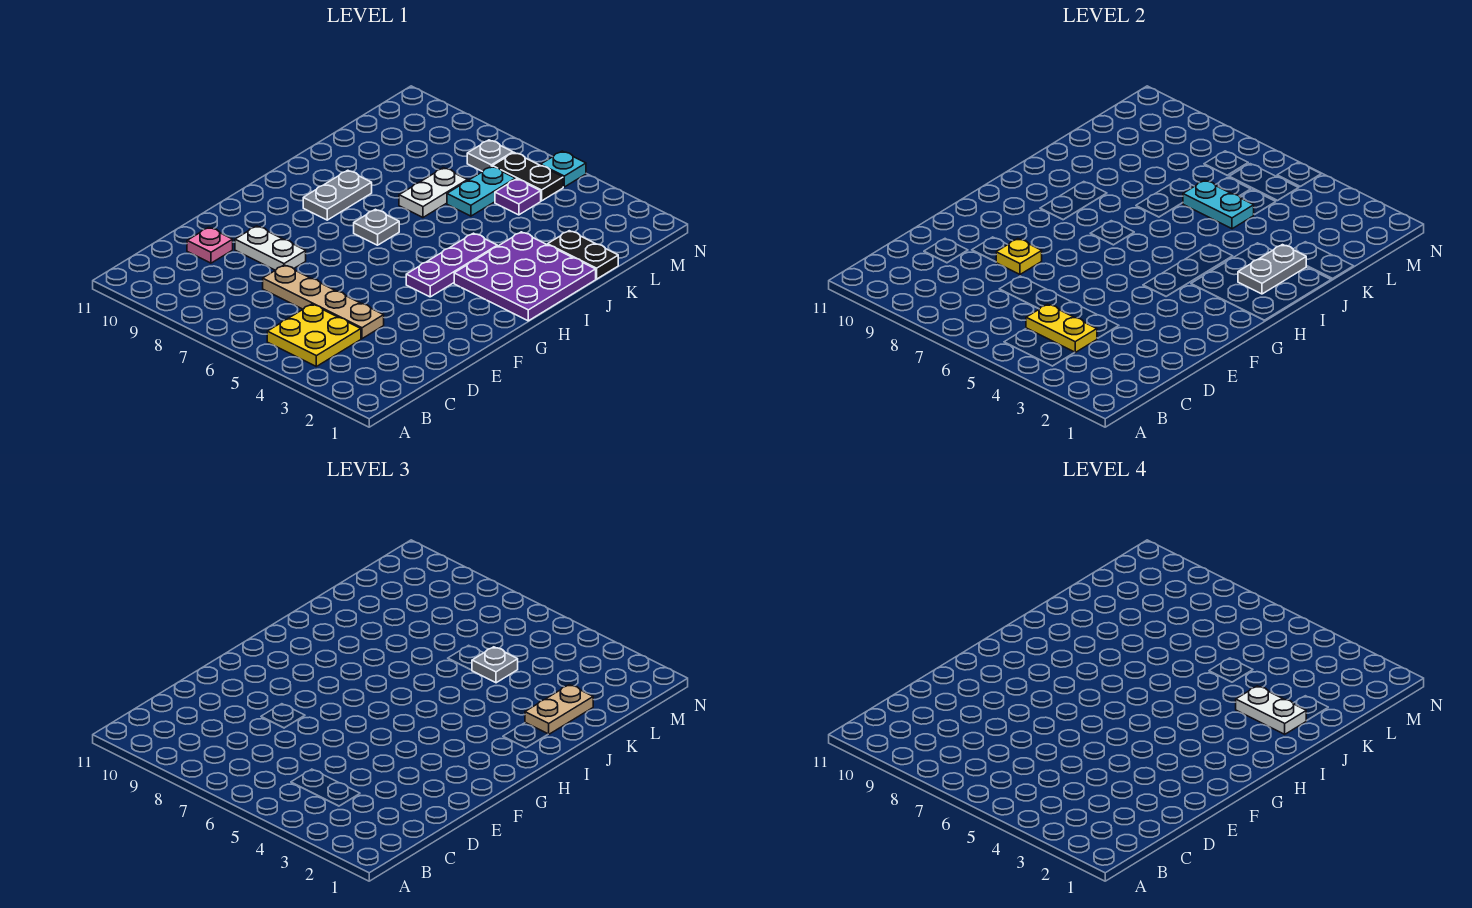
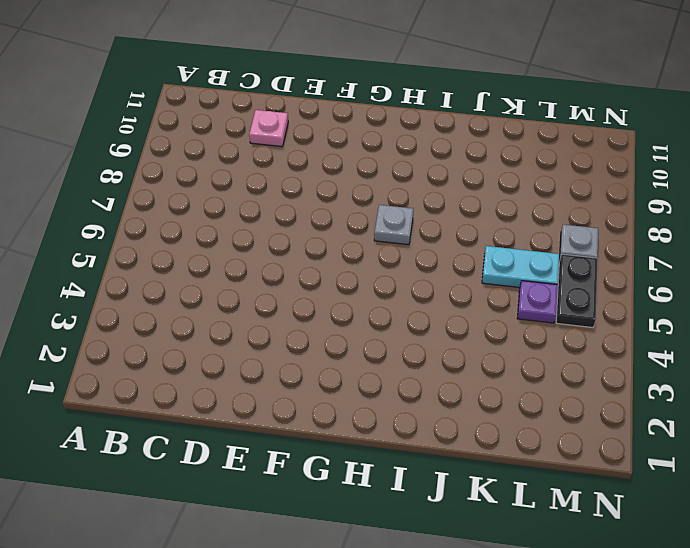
none -> yellow 2x2 plate [267,304,361,366]
none -> tan 1x4 plate [263,265,384,339]
none -> white 1x2 plate [235,226,306,270]

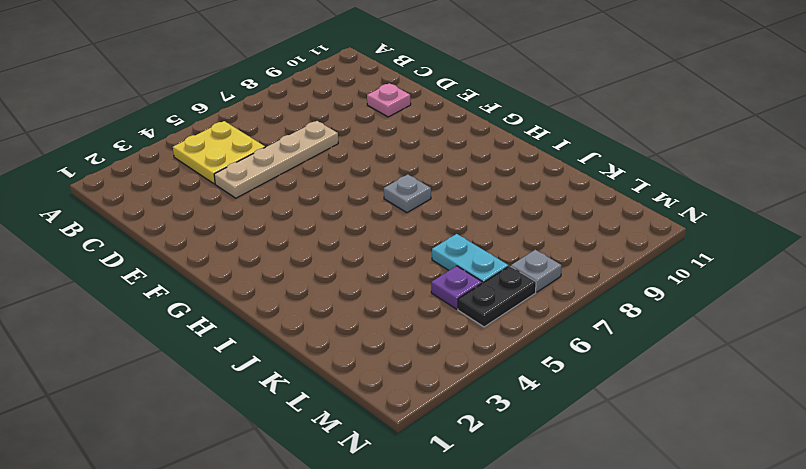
none -> white 1x2 plate [235,226,306,270]
none -> purple 1x3 plate [406,233,497,297]
none -> purple 3x3 plate [454,232,596,321]

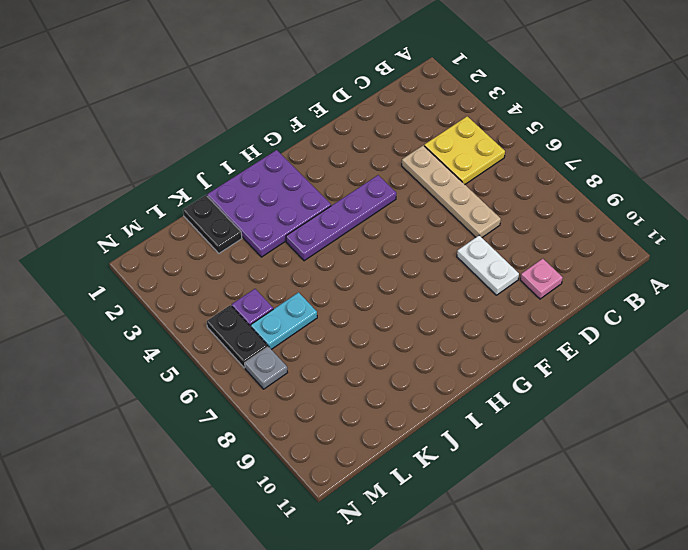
purple 1x4 plate [286,175,396,261] -> purple 1x3 plate [406,233,497,297]
none -> grey 1x1 plate [354,209,399,245]
none -> grey 1x2 plate [303,170,372,220]
none -> white 1x2 plate [399,168,467,217]

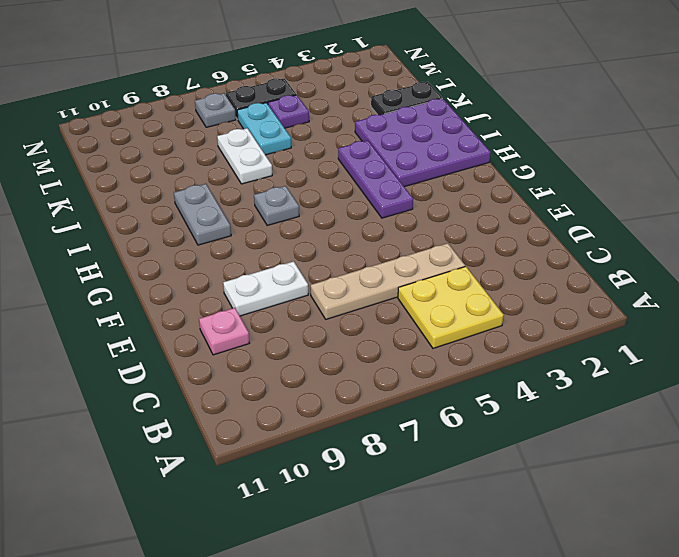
none -> cyan 1x1 plate [540,151,586,187]
none -> yellow 1x2 plate [1026,304,1097,352]
none -> yellow 1x1 plate [996,239,1042,274]

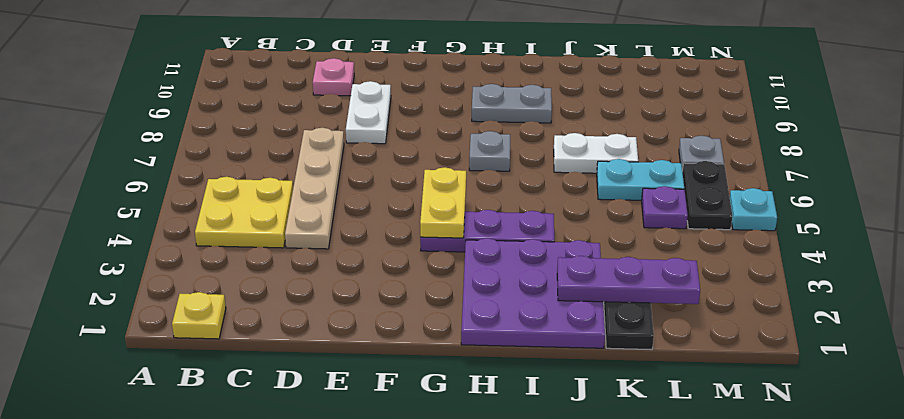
yellow 1x1 plate [172,292,226,339] -> yellow 1x1 plate moved to [996,239,1042,274]
yellow 1x2 plate [420,167,466,238] -> yellow 1x2 plate moved to [1026,304,1097,352]
purple 1x3 plate [557,256,700,304] -> grey 1x2 plate [1238,245,1306,294]
none -> cyan 1x2 plate [1183,180,1254,229]
none -> tan 1x2 plate [525,685,593,734]
none -> grey 1x1 plate [472,647,518,683]

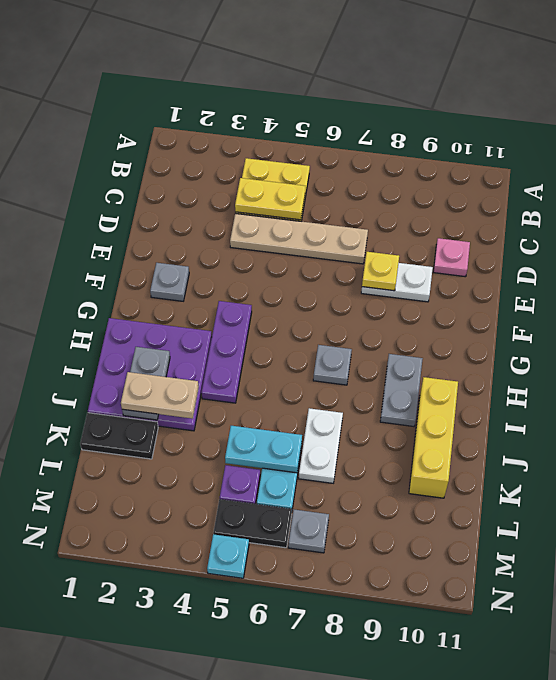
grey 1x1 plate [150,263,189,301] -> grey 1x1 plate moved to [472,647,518,683]
yellow 1x3 brick [409,377,458,498] -> none
tan 1x2 plate [121,372,199,419] -> tan 1x2 plate turned to [525,685,593,734]
none -> white 1x2 plate [1236,686,1306,734]

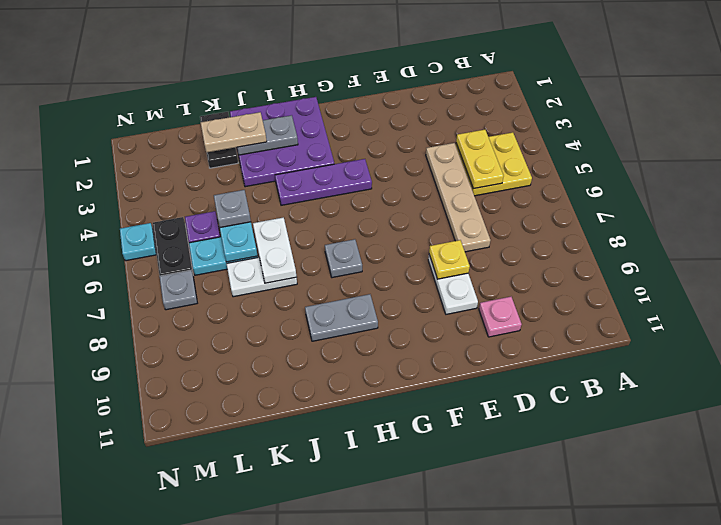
white 1x2 plate [253,218,296,283] -> white 1x2 plate moved to [1236,686,1306,734]

